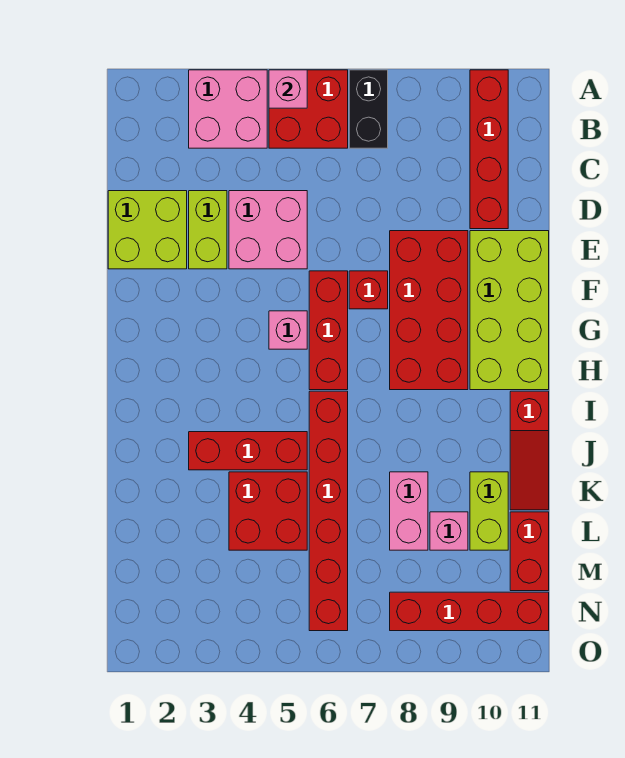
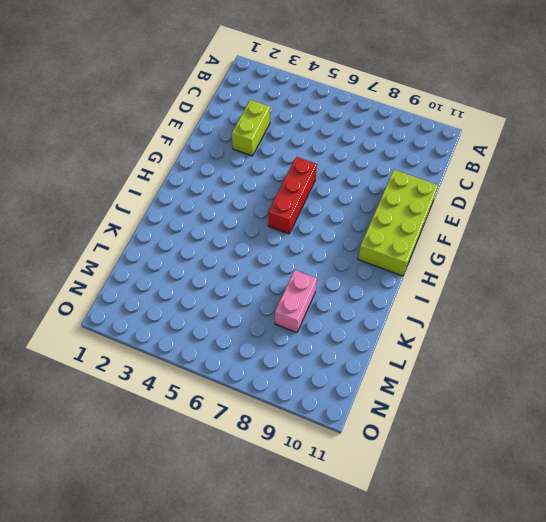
none -> pink 2x2 brick [189,70,267,148]
none -> red 2x2 brick [269,70,348,148]
none -> black 1x2 brick [349,70,388,148]

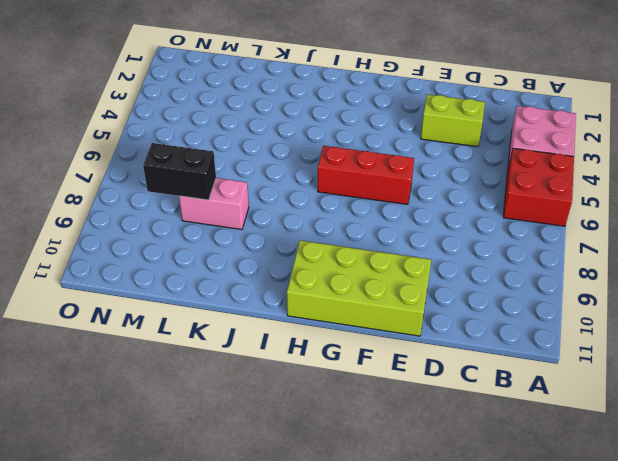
black 1x2 brick [143,143,216,200] -> black 1x2 brick moved to [349,70,388,148]
none -> red 1x4 brick [470,70,508,229]
none -> lime 2x2 brick [108,191,187,269]
none -> pink 2x2 brick [229,191,307,269]

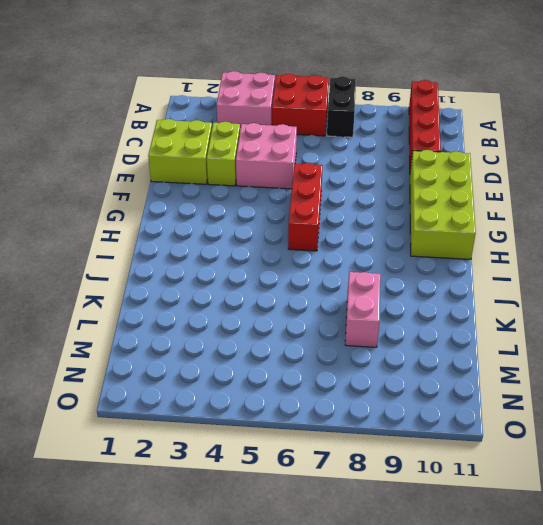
none -> red 2x4 brick [390,231,468,390]
none -> red 1x1 brick [349,271,388,309]
none -> pink 1x1 brick [269,311,307,349]

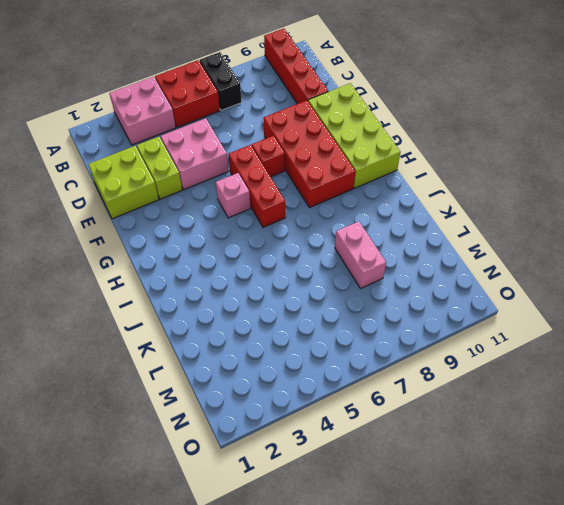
none -> red 1x6 brick [309,391,348,631]
none -> red 1x3 slope [510,391,549,510]
none -> red 1x3 brick [189,432,307,470]

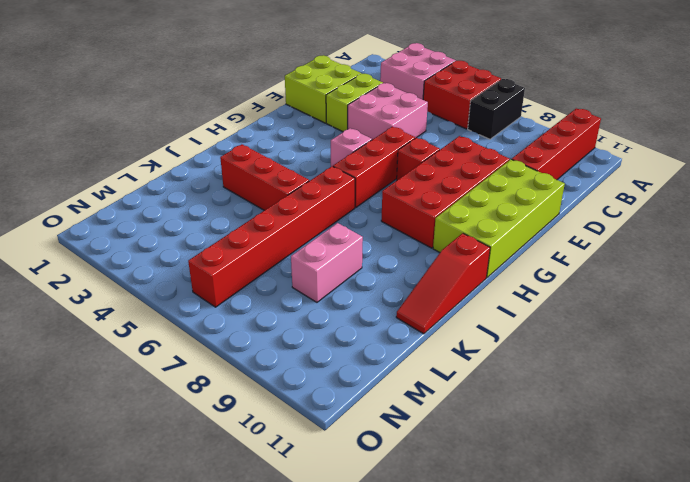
none -> red 2x2 brick [229,472,307,550]
none -> lime 1x2 brick [470,472,508,550]
none -> pink 1x1 brick [430,512,468,550]

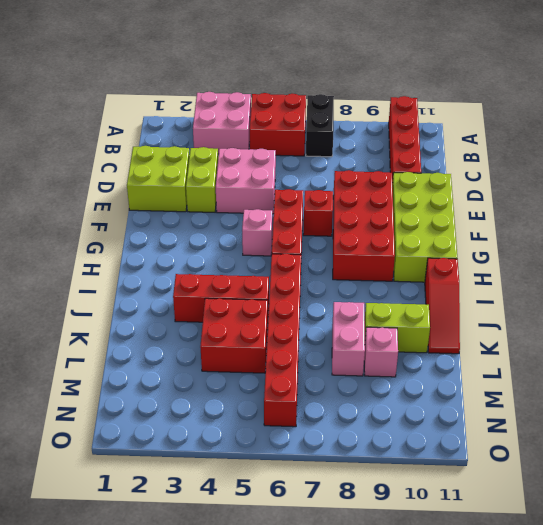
lime 1x2 brick [364,303,430,353] -> lime 1x2 brick turned to [470,472,508,550]
none -> red 1x2 brick [510,512,549,591]
none -> red 1x4 brick [390,592,549,631]
none -> pink 1x1 brick [269,70,307,108]

